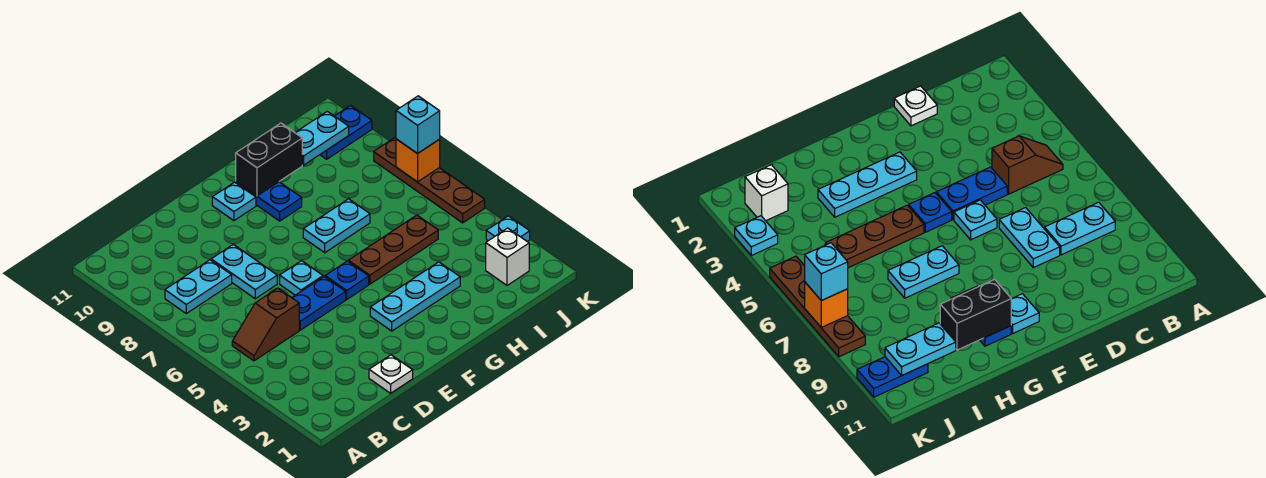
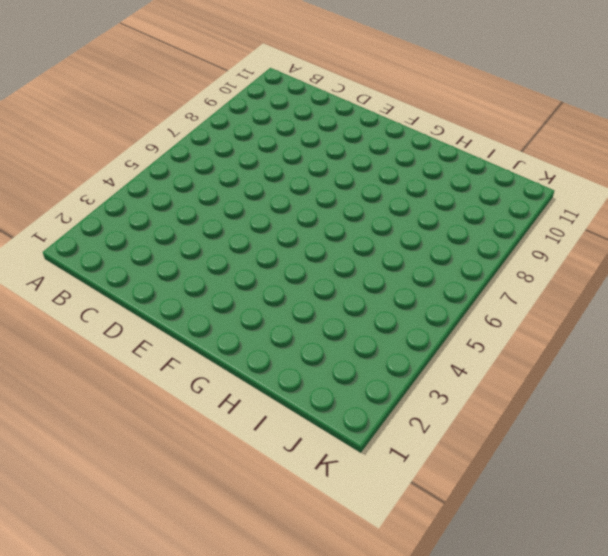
none -> brown 1x2 slope [232,288,299,361]
none -> cyan 1x2 plate [165,260,232,313]
none -> white 1x1 plate [369,355,413,393]

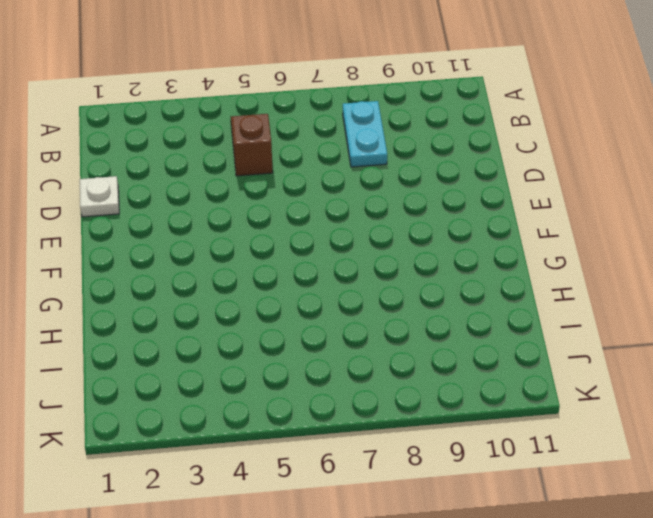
none -> blue 1x2 plate [292,277,346,330]
none -> cyan 1x2 plate [211,244,277,299]
none -> cyan 1x1 plate [280,261,323,295]

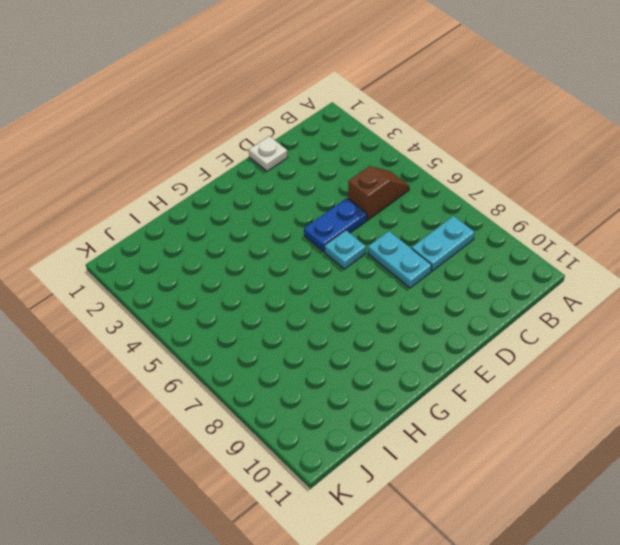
none -> cyan 1x3 plate [370,262,460,331]
none -> blue 1x1 plate [325,261,369,299]
none -> cyan 1x1 plate [212,182,256,221]

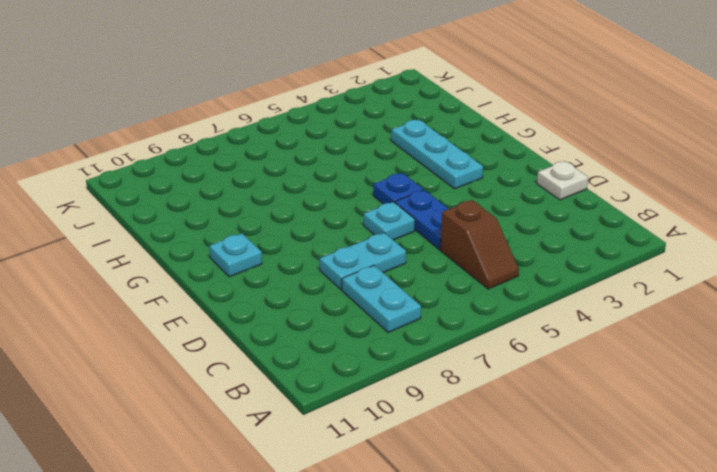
none -> brown 1x3 plate [348,215,438,284]
none -> cyan 1x2 plate [303,199,370,253]
none -> blue 1x2 plate [236,182,302,221]

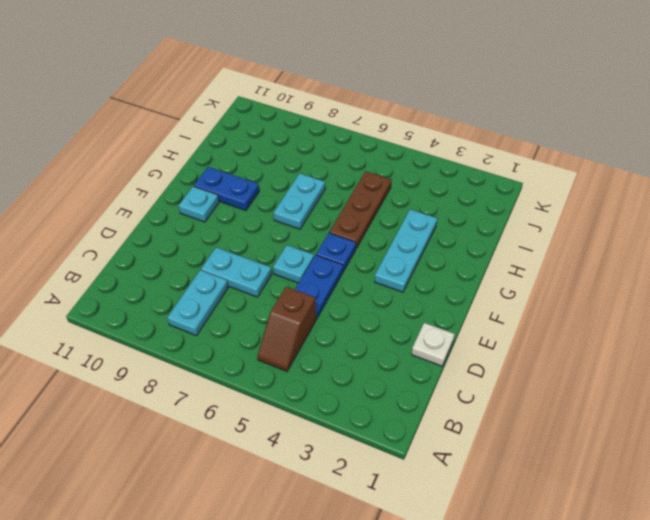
none -> white 1x1 brick [486,228,529,285]
none -> blue 1x2 plate [320,106,372,159]
none -> cyan 1x1 plate [486,216,530,242]

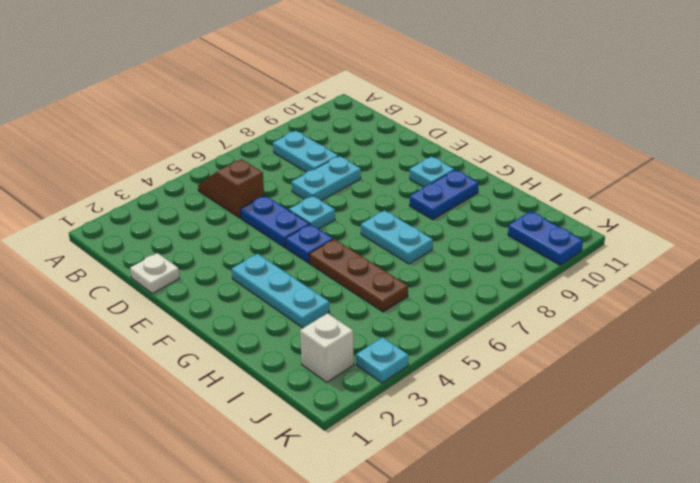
none -> brown 1x4 plate [374,137,485,223]
none -> black 1x2 brick [236,123,302,196]
none -> cyan 1x2 plate [295,111,349,165]

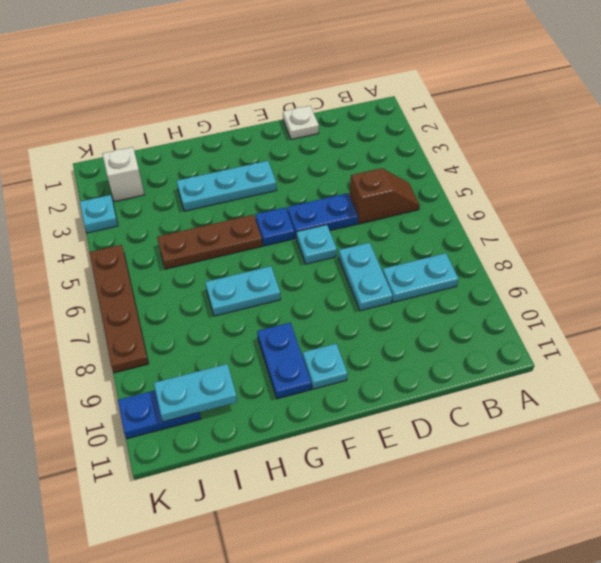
none -> black 1x2 brick [236,123,302,196]
none -> orange 1x1 brick [396,139,440,182]
none -> cyan 1x1 brick [396,96,440,154]

